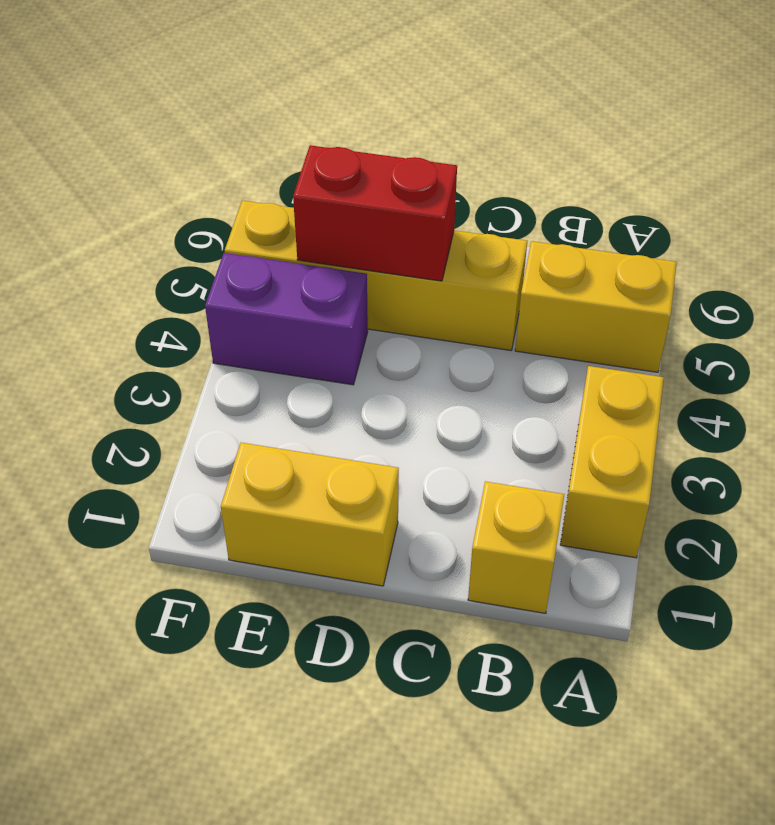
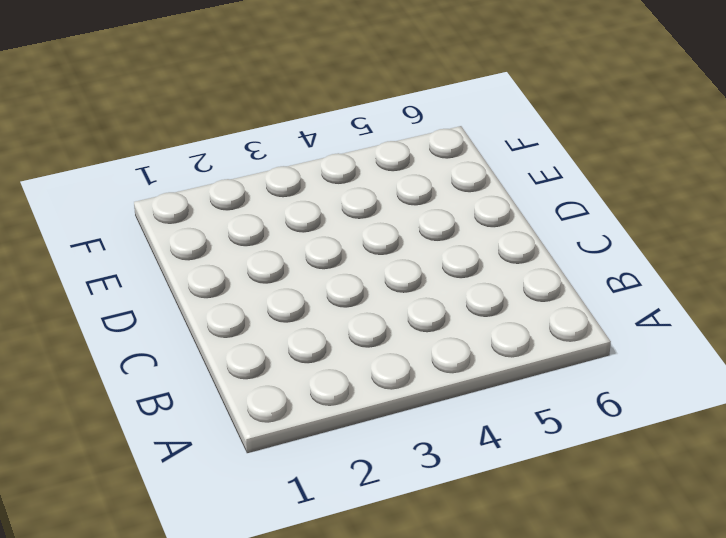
none -> yellow 1x2 brick [560,366,664,558]
none -> yellow 1x2 brick [515,241,677,372]

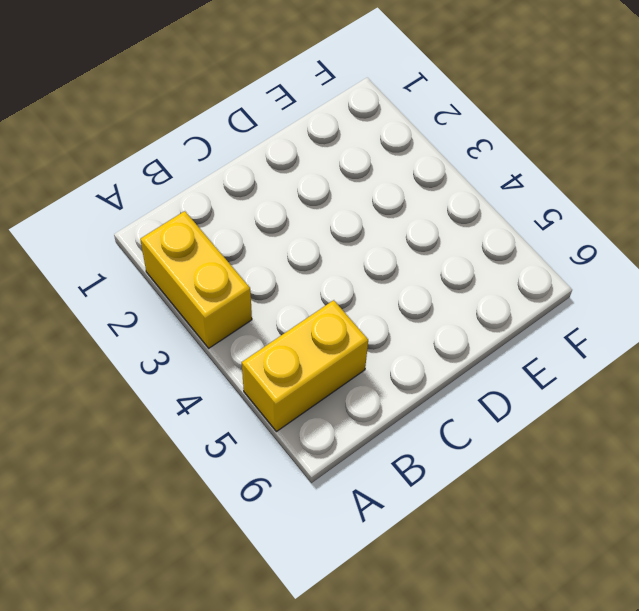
none -> yellow 1x1 brick [468,481,564,613]
none -> yellow 1x4 brick [225,200,527,350]

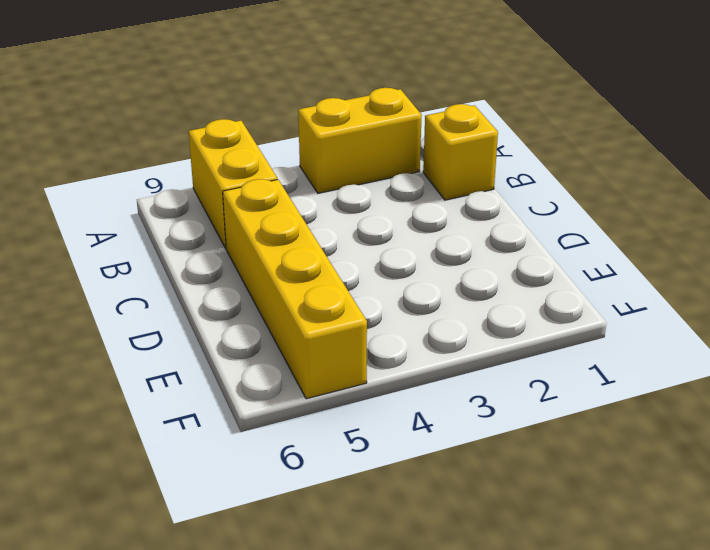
none -> yellow 1x2 brick [221,443,399,586]
none -> purple 1x2 brick [205,253,368,385]

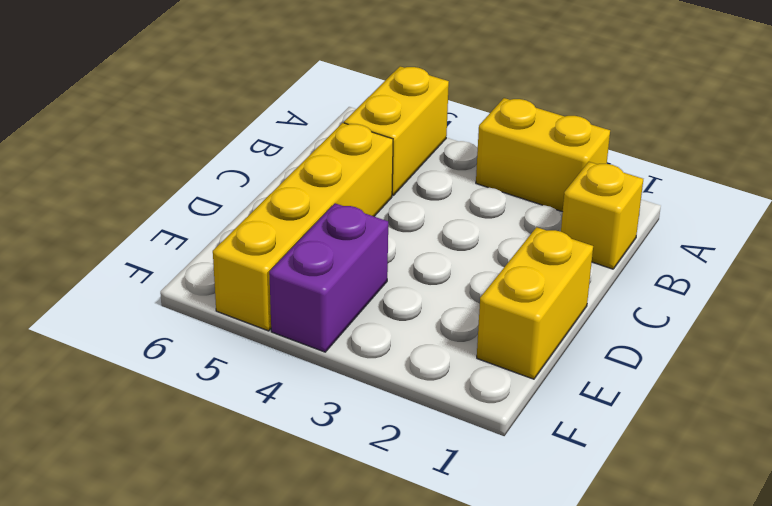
none -> red 1x2 brick [293,145,457,281]

